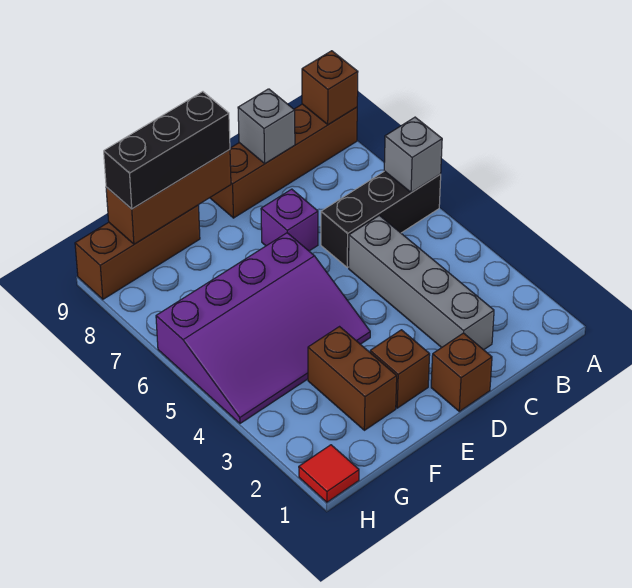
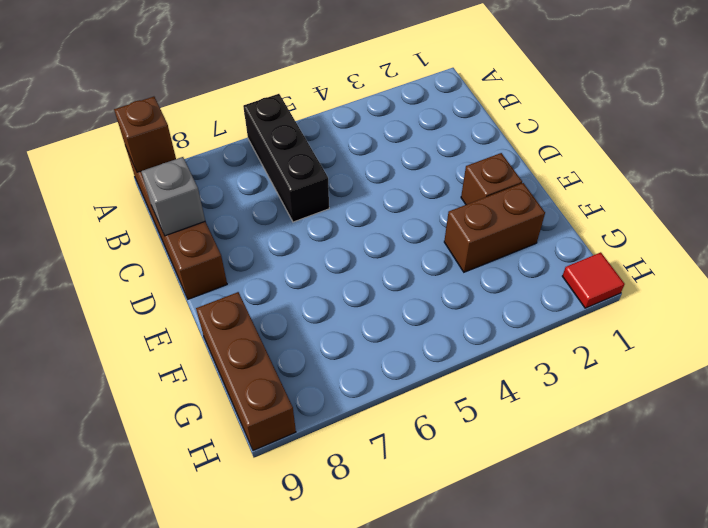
none -> grey 1x4 brick [349,215,494,350]
none -> brown 1x1 brick [431,333,492,411]
none -> purple 1x1 brick [261,189,318,251]

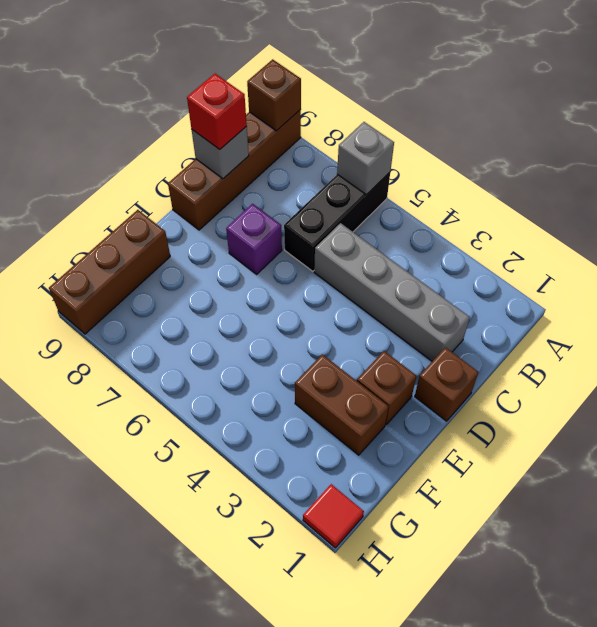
red 1x1 brick [187,74,247,149] -> none
none -> purple 3x4 slope [156,233,370,423]
none -> brown 1x3 brick [106,150,231,244]
none -> black 1x3 brick [104,92,230,209]

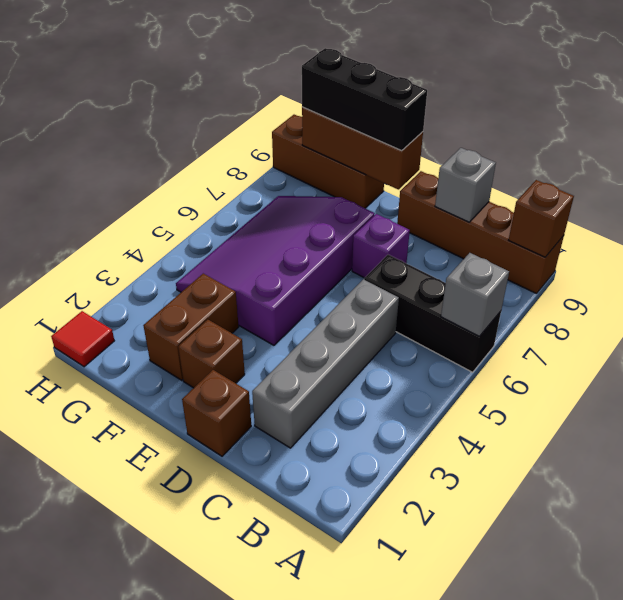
purple 3x4 slope [176,196,375,345] -> purple 3x4 slope turned to [156,233,370,423]

